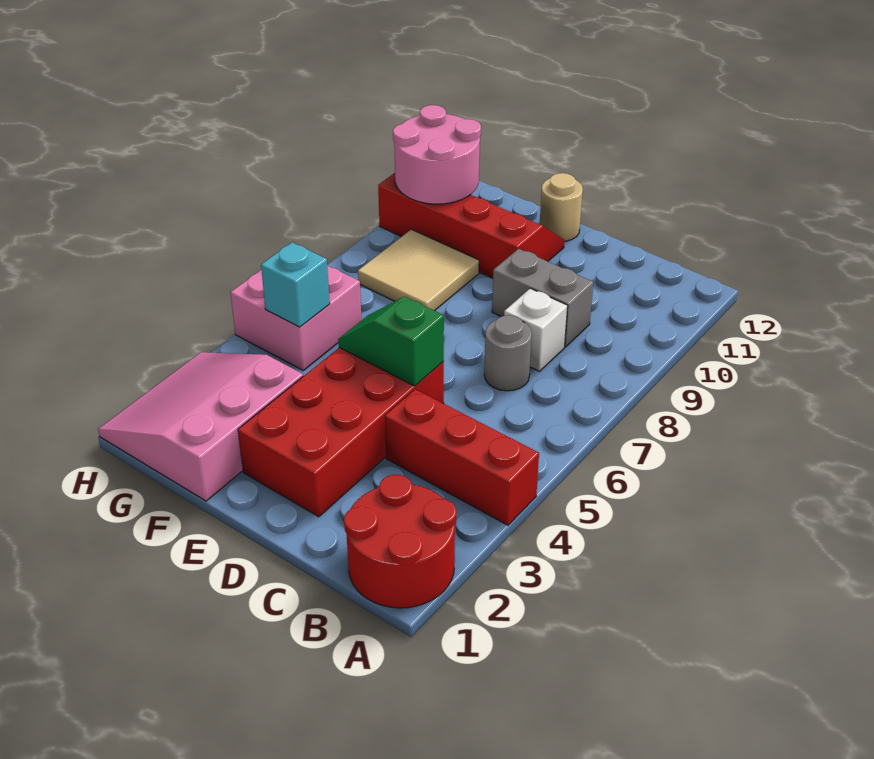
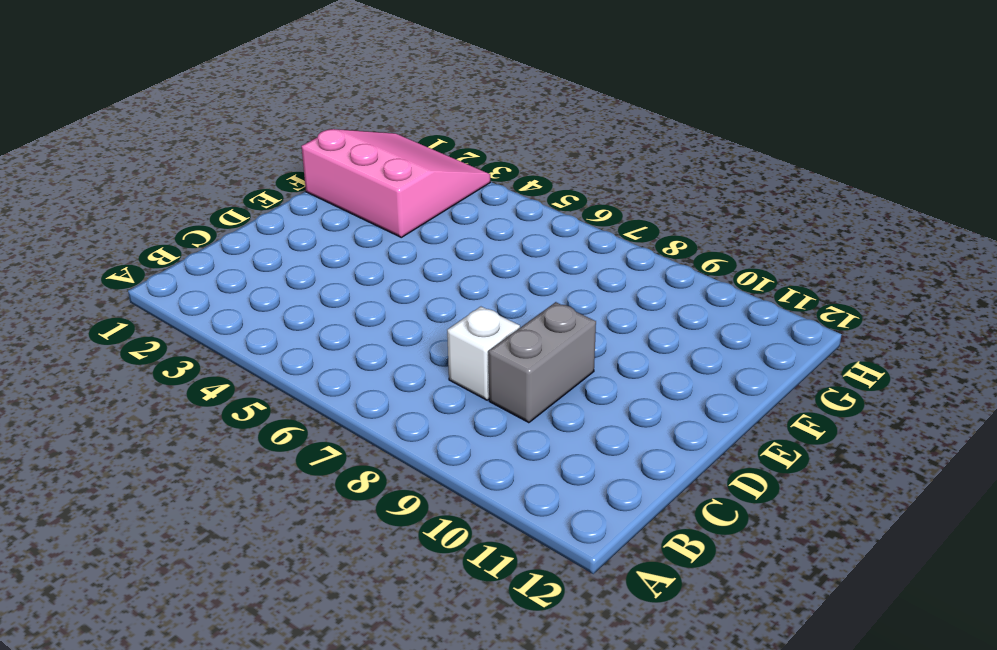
none -> red 2x2 round brick [344,475,456,608]
none -> red 1x3 brick [385,389,539,525]
none -> grey 1x1 round brick [484,315,532,391]

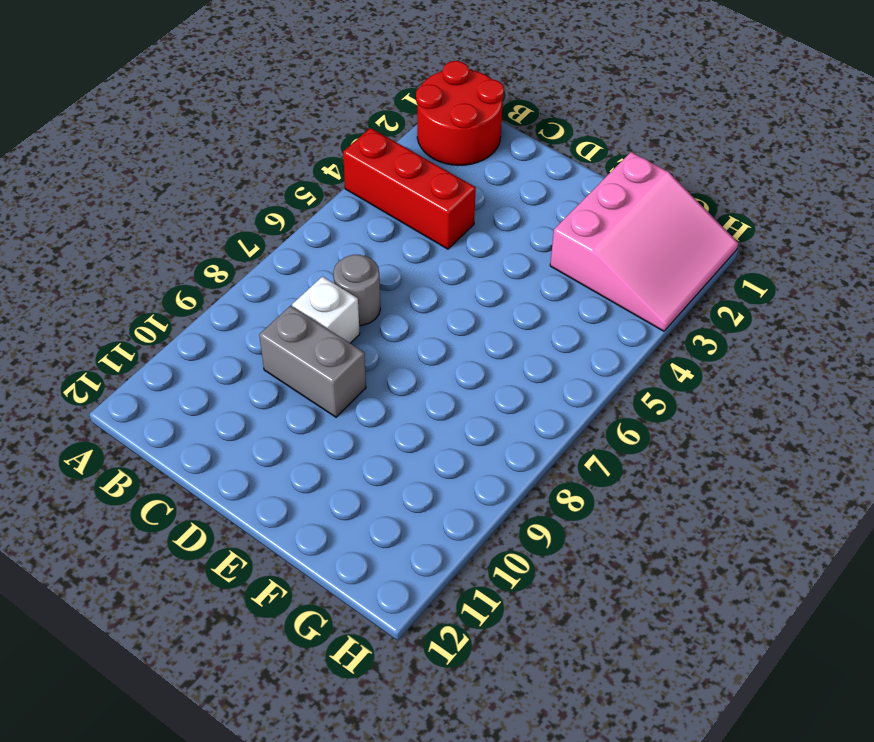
none -> red 2x4 brick [238,348,444,517]
none -> red 2x4 slope [378,173,564,278]
none -> tan 1x1 round brick [540,173,583,241]

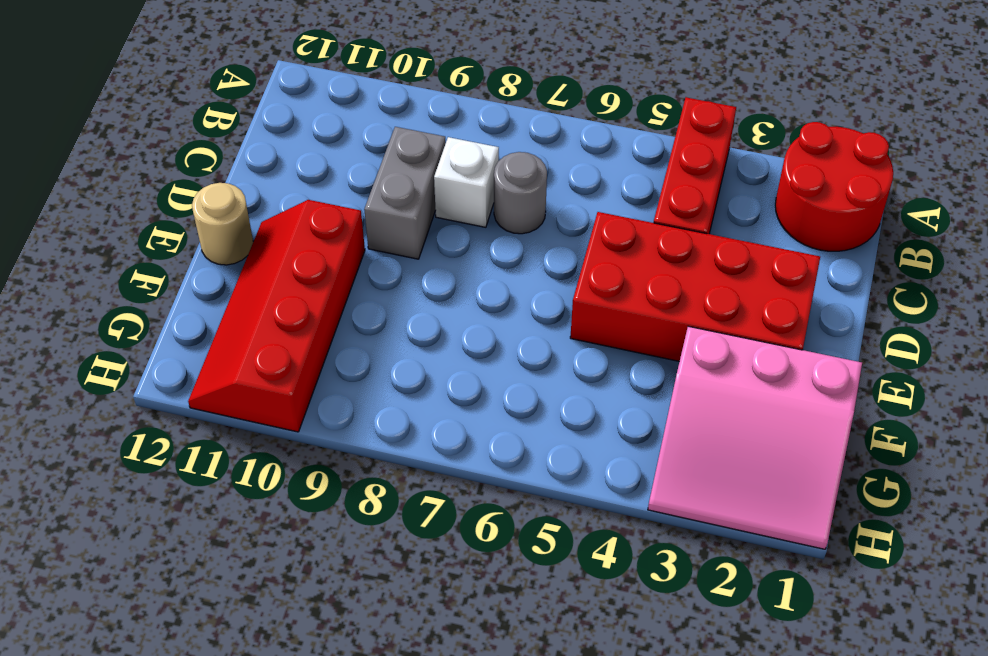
none -> tan 2x2 tile [358,229,479,311]
none -> pink 2x2 brick [230,265,362,370]
none -> green 1x2 slope [338,296,444,386]

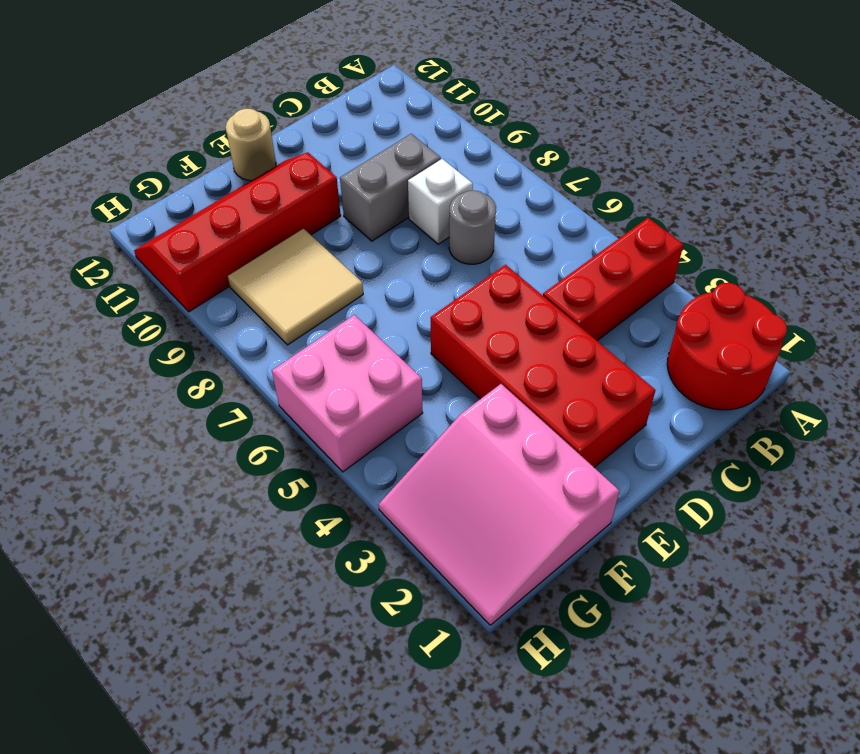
none -> green 1x2 slope [338,296,444,386]
none -> cyan 1x1 brick [261,242,330,327]
none -> pink 2x2 round brick [393,105,481,204]

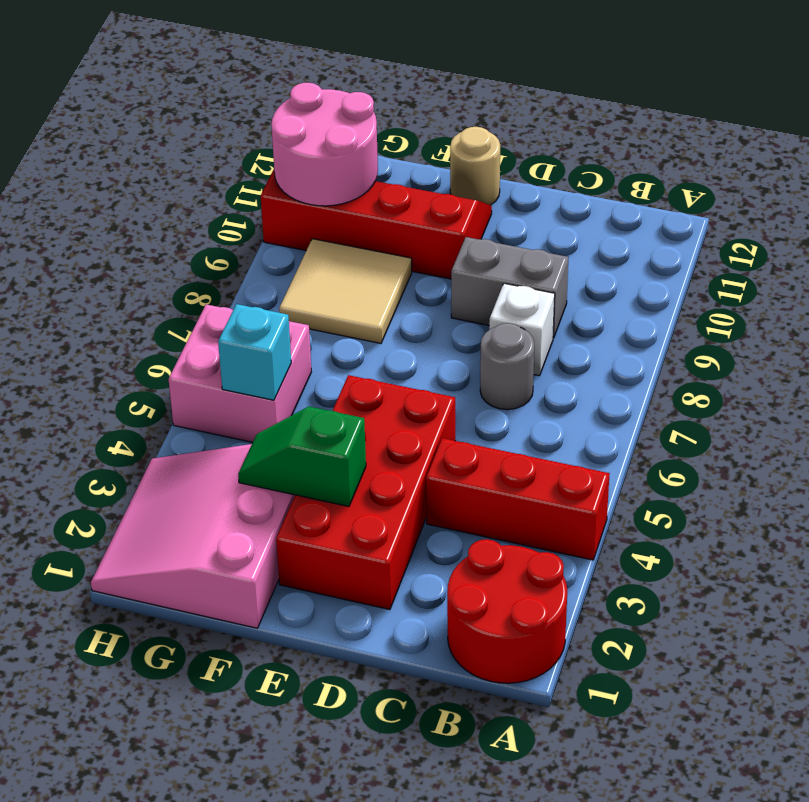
green 1x2 slope [238,407,366,506] -> green 1x2 slope moved to [338,296,444,386]

